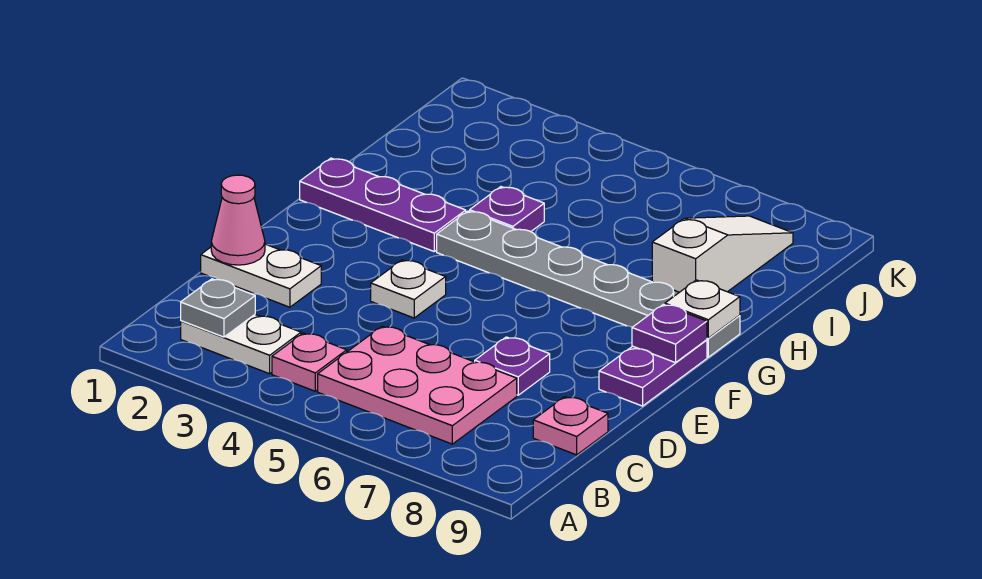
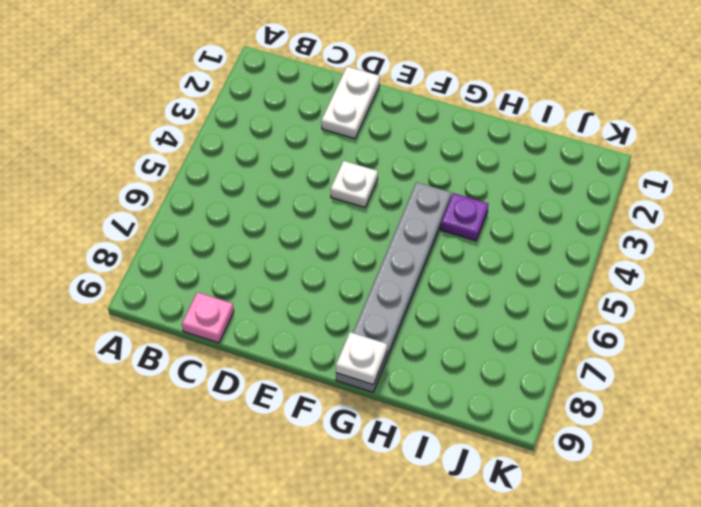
none -> white 1x2 plate [181,315,301,374]
none -> pink 1x1 plate [272,333,347,391]
none -> pink 2x3 plate [318,326,517,444]

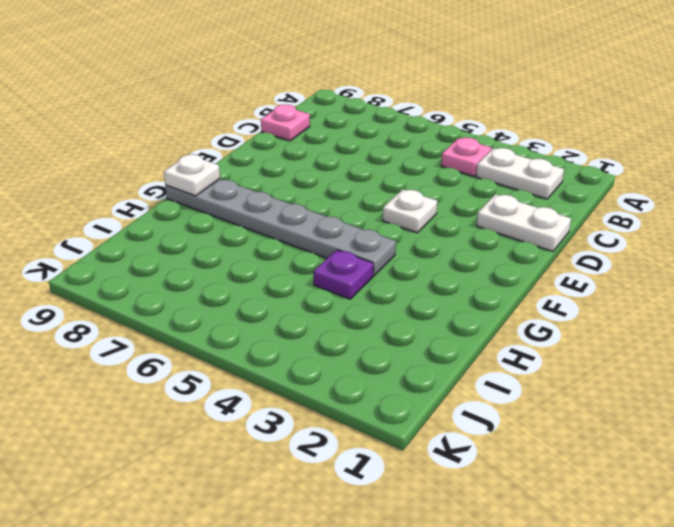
none -> pink 2x3 plate [318,326,517,444]
none -> purple 1x1 plate [475,337,550,395]
none -> purple 1x2 plate [599,340,707,406]

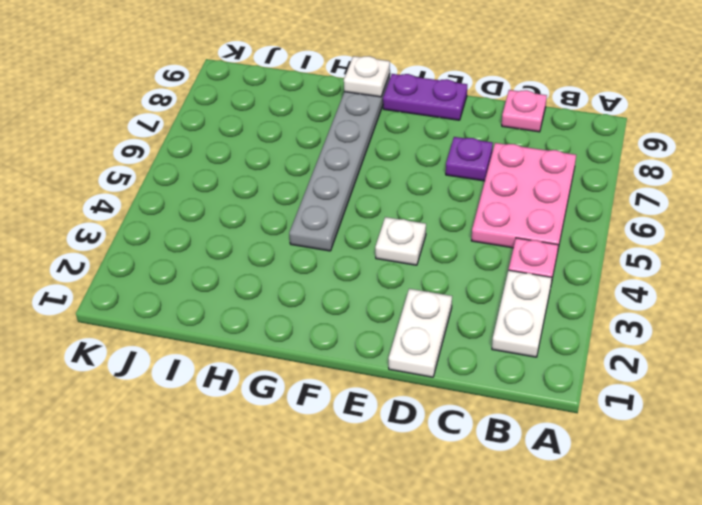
none -> purple 1x3 plate [300,158,466,251]
none -> purple 1x1 plate [470,187,544,232]
none -> white 1x3 slope [652,216,793,292]

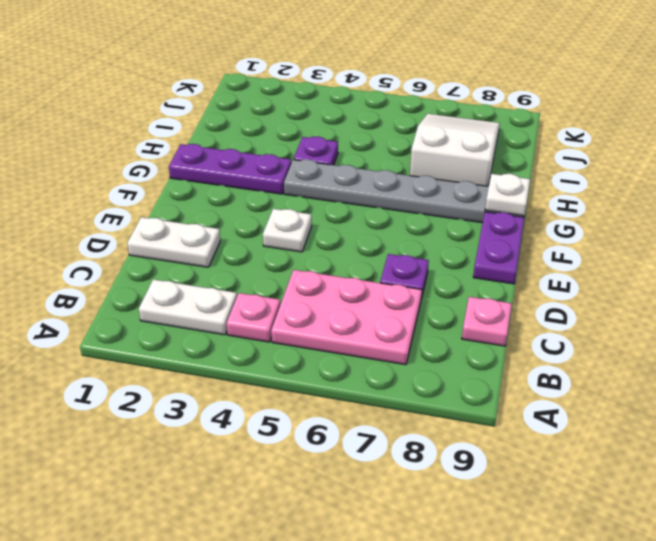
white 2x3 slope [410,114,500,186] -> white 1x3 slope [652,216,793,292]
none -> grey 1x1 plate [181,279,255,337]
none -> pink 1x1 cone [211,175,265,265]
none -> purple 1x1 plate [632,304,707,363]

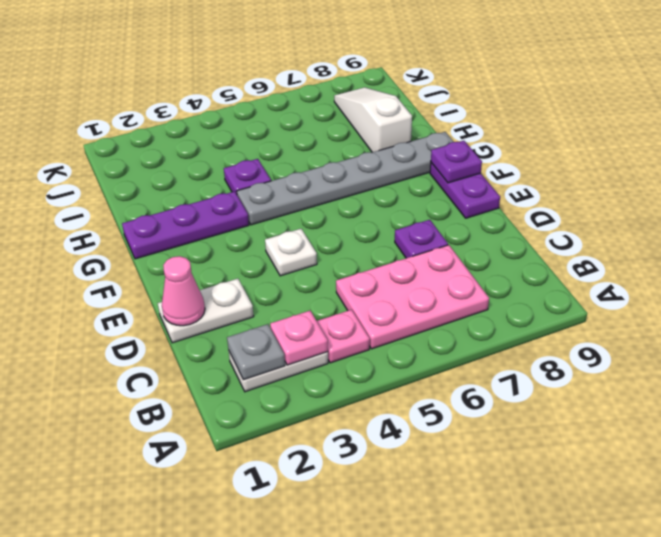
pink 1x1 plate [270,310,328,365] -> pink 1x1 plate moved to [533,397,608,455]
none -> white 1x1 plate [665,280,740,338]

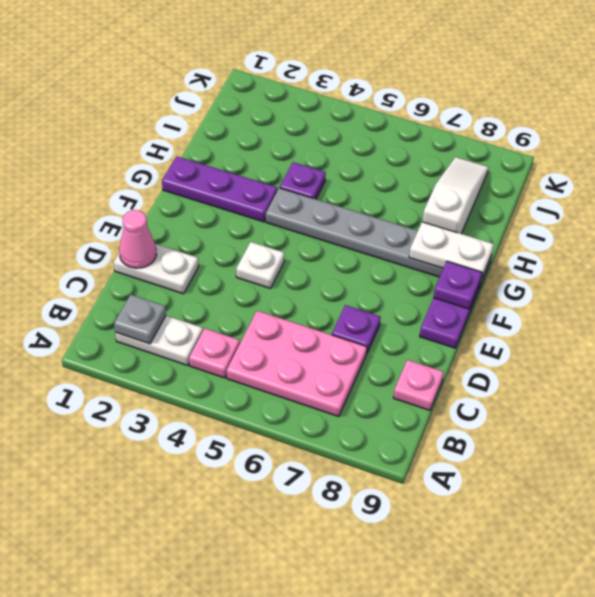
white 1x2 plate [409,222,494,279] -> white 1x1 plate [665,280,740,338]

